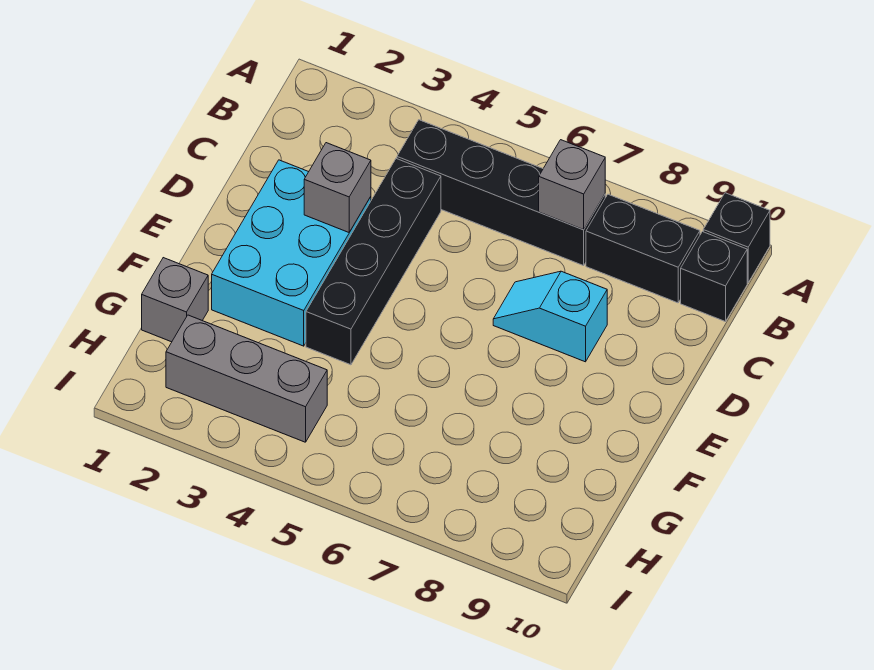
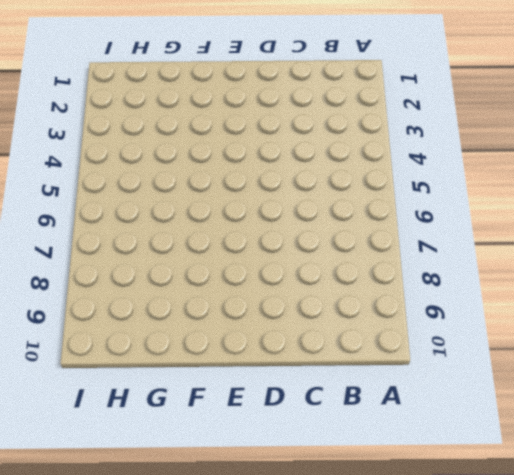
none -> black 1x1 brick [703,193,770,283]
none -> black 1x4 brick [397,120,605,266]

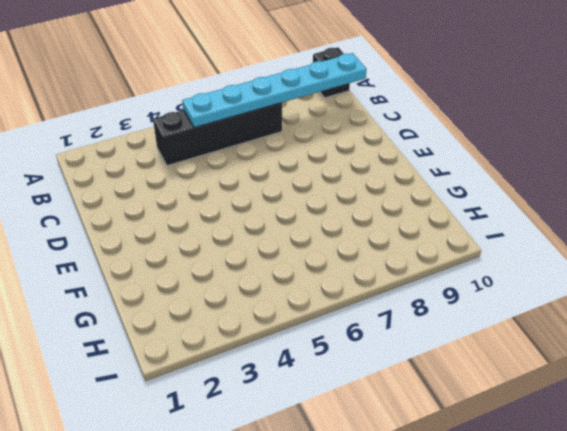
cyan 1x6 plate [182,53,366,128] -> grey 1x1 brick [539,140,605,230]
none -> black 1x2 brick [586,194,700,303]
none -> black 1x1 brick [681,232,747,322]

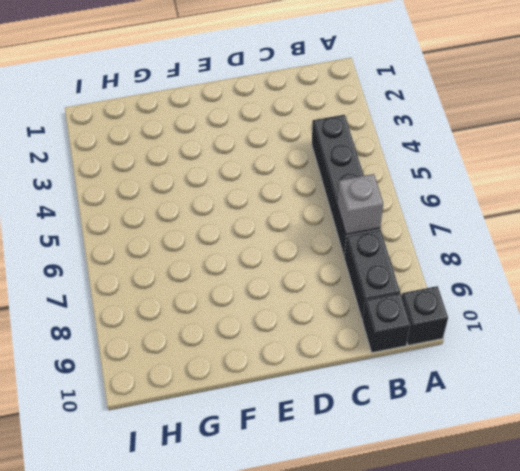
none -> black 1x4 brick [306,159,441,365]
none -> cyan 2x3 brick [212,160,371,346]

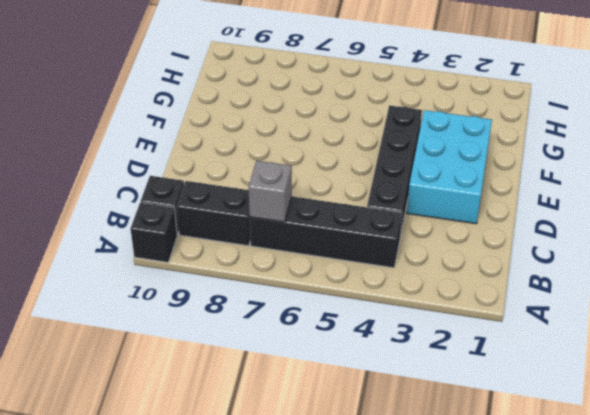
none -> cyan 1x2 slope [493,271,607,362]
none -> grey 1x1 brick [142,258,208,342]

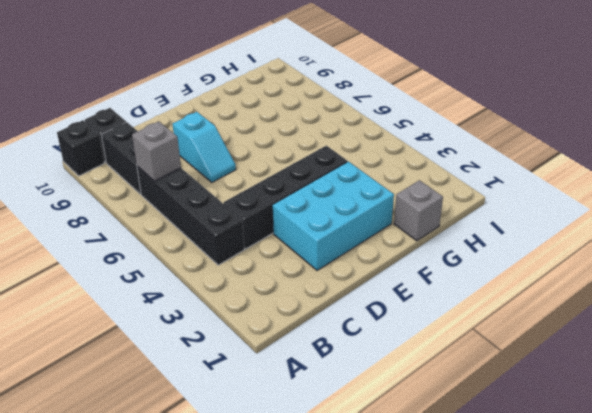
none -> grey 1x3 brick [166,315,327,442]
none -> grey 1x1 brick [304,143,371,232]

